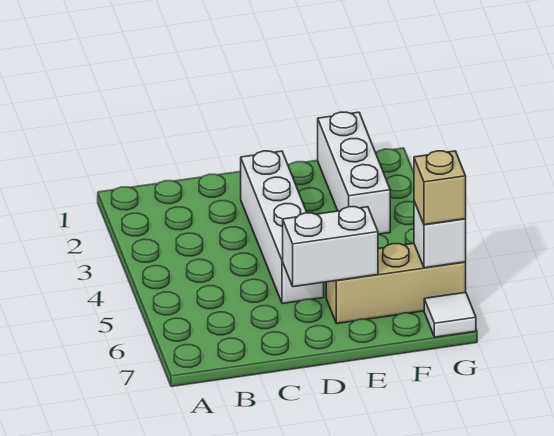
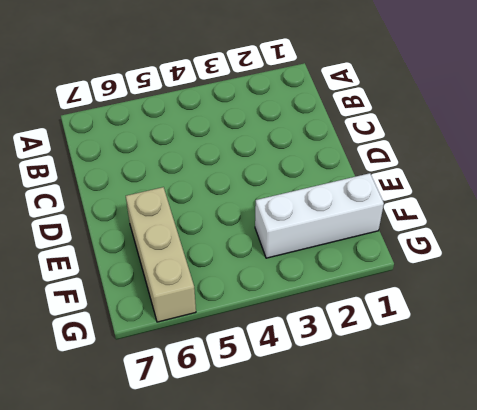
none -> white 1x4 brick [241,151,324,304]
none -> white 1x1 tile [424,292,476,337]

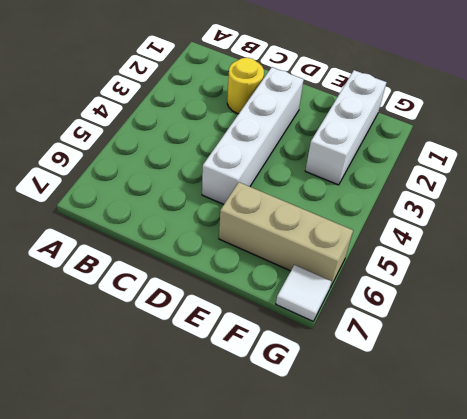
yellow 1x1 round brick [227,58,264,114] -> none
none -> white 1x2 brick [283,207,378,287]
none -> white 1x1 brick [414,202,466,268]

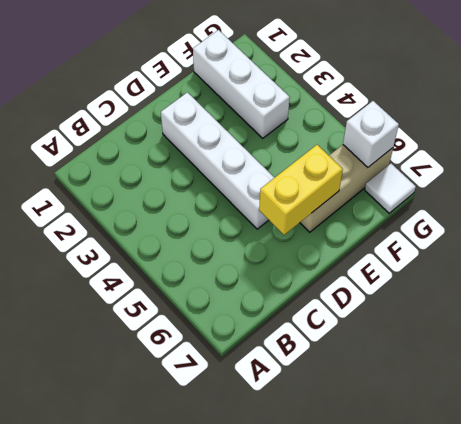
yellow 1x2 brick [259,145,343,235] -> white 1x2 brick [283,207,378,287]
none -> tan 1x1 brick [414,151,466,225]

